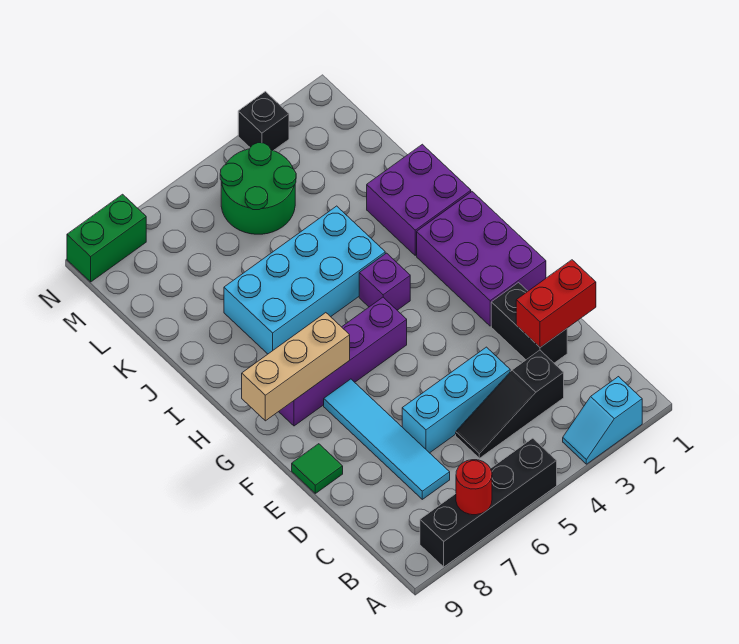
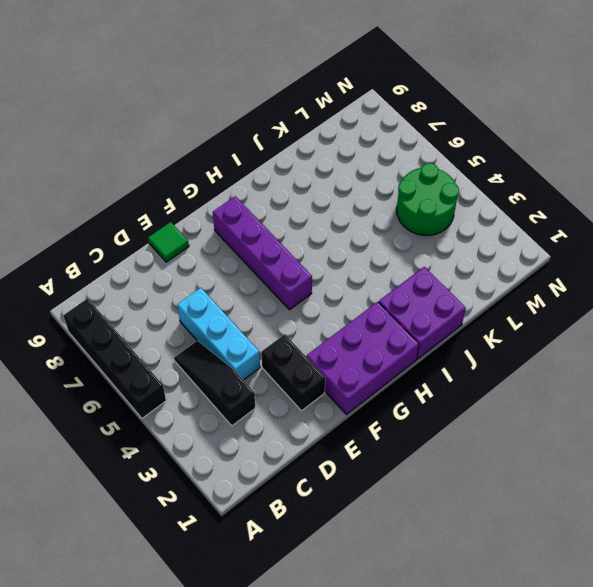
black 1x2 brick [261,334,325,411] -> black 1x2 brick turned to [491,283,567,363]
none -> cyan 1x2 slope [563,377,642,464]
none -> cyan 1x4 tile [324,379,450,499]
none -> purple 1x1 brick [359,253,410,310]

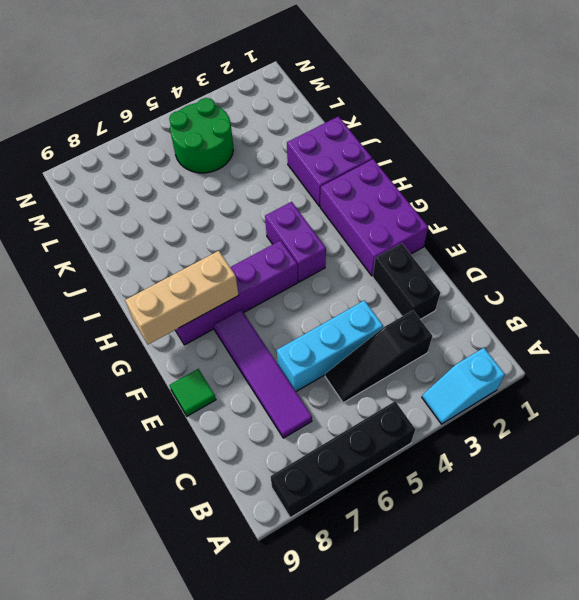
purple 1x4 tile [214,310,312,438] -> cyan 1x4 tile [324,379,450,499]
purple 1x2 brick [265,202,326,282] -> purple 1x1 brick [359,253,410,310]
none -> cyan 2x4 brick [224,206,385,354]
none -> black 1x1 brick [238,92,289,151]
none -> green 1x2 brick [67,194,146,282]

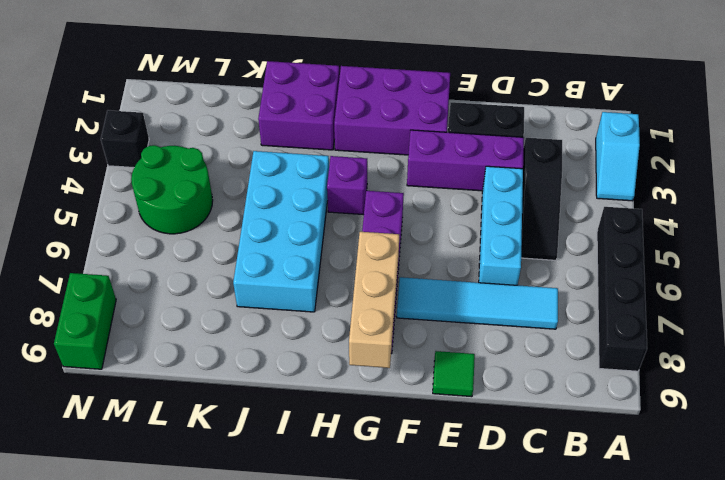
purple 1x3 brick [407,130,524,191] -> none
none -> red 1x1 round brick [456,460,492,515]
none -> red 1x2 brick [516,260,596,347]

